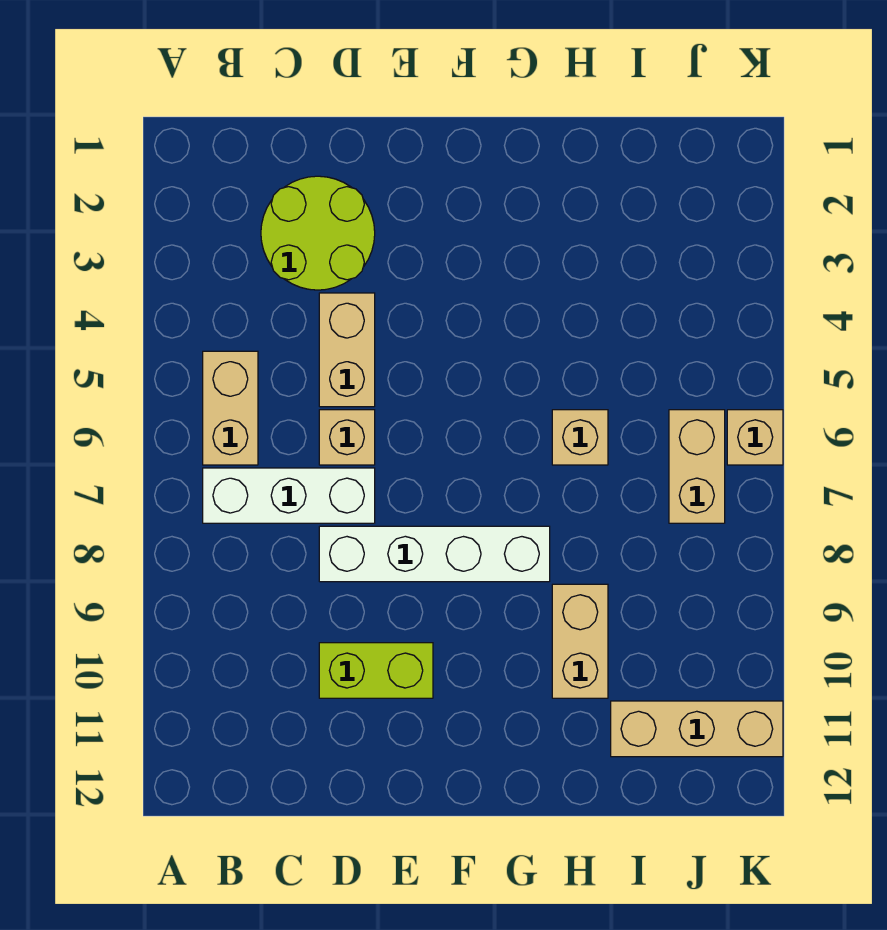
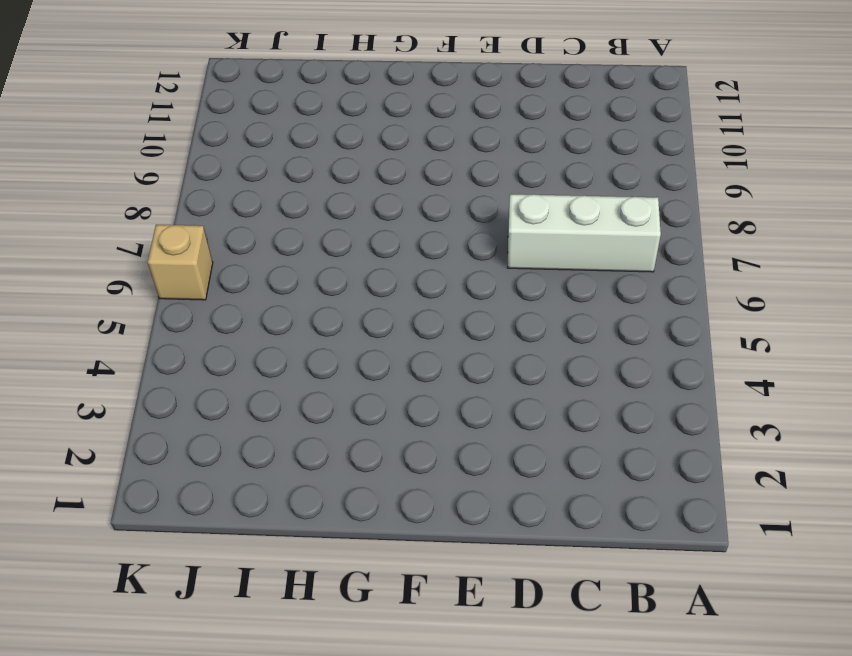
none -> tan 1x2 brick [203,351,258,465]
none -> lime 2x2 round brick [261,176,375,290]
none -> tan 1x2 brick [319,293,375,407]

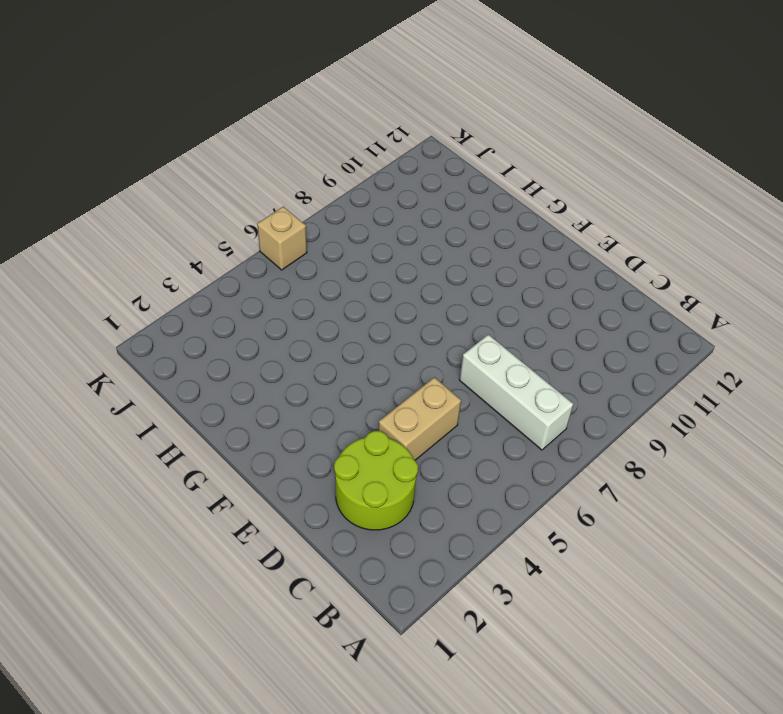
none -> tan 1x2 brick [203,351,258,465]
none -> tan 1x1 brick [319,410,375,465]
none -> white 1x4 brick [319,526,550,582]

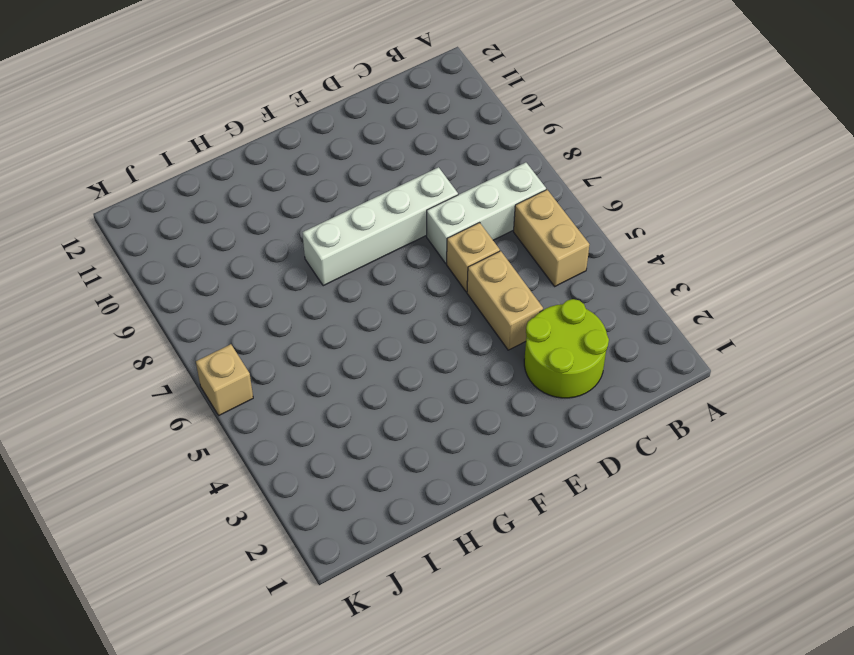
none -> lime 1x2 brick [319,643,433,698]
none -> tan 1x1 brick [552,410,608,465]
none -> tan 1x2 brick [552,584,608,698]

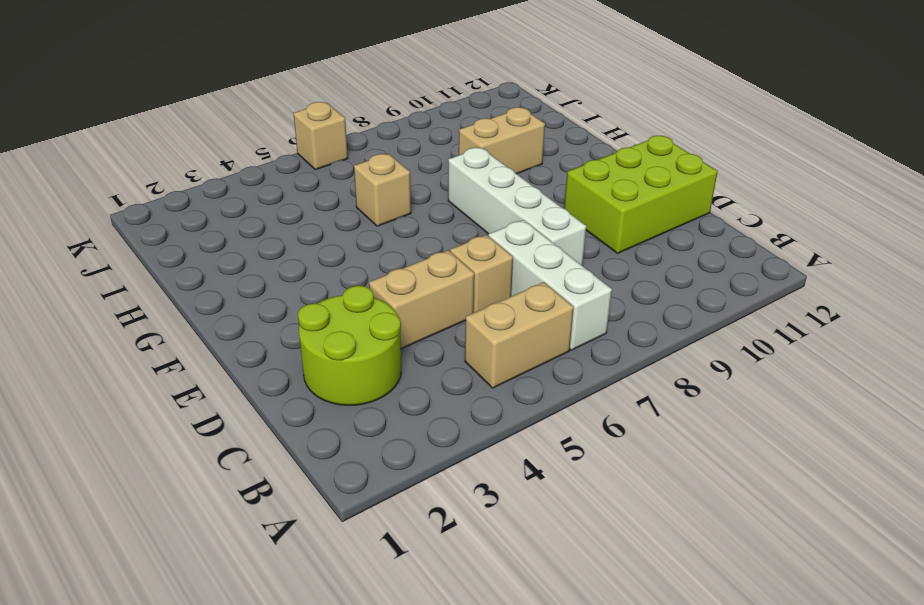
lime 2x3 brick [564,136,718,253] -> lime 1x2 brick [319,643,433,698]
none -> tan 1x3 brick [611,701,783,757]
none -> tan 1x2 brick [669,410,725,523]

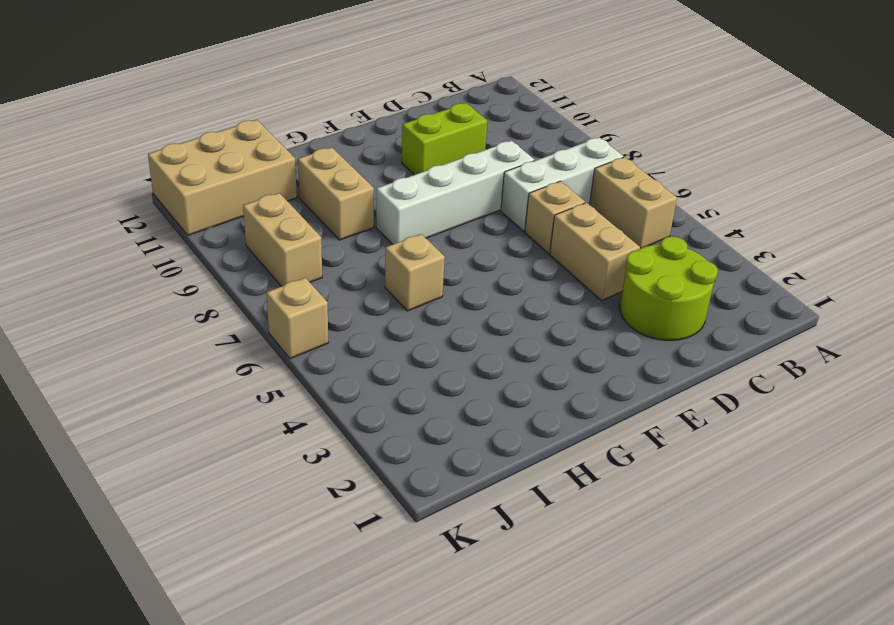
tan 2x3 brick [148,120,297,235] -> tan 1x3 brick [611,701,783,757]
tan 1x2 brick [243,193,322,286] -> tan 1x2 brick moved to [669,410,725,523]

